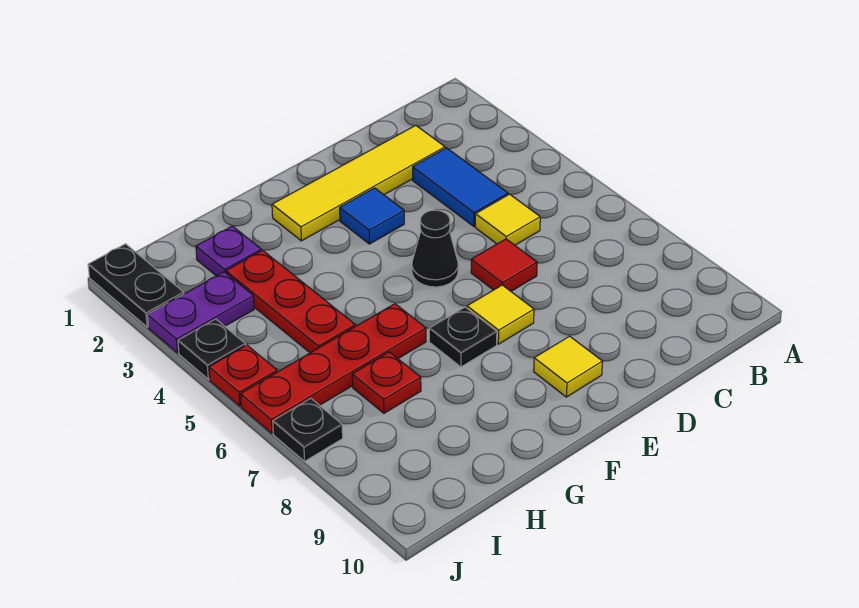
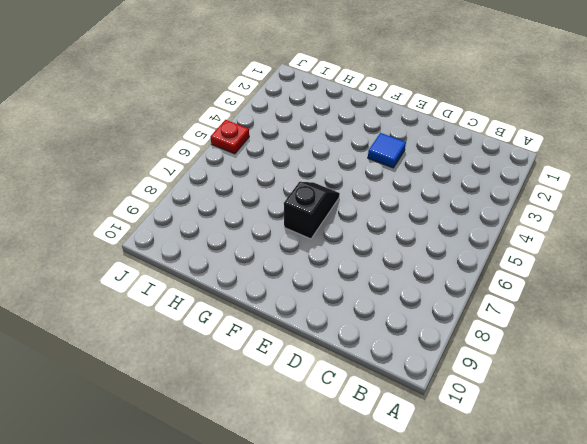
black 1x2 slope [284,182,340,239] -> black 1x1 plate [429,307,497,367]
none -> yellow 1x4 tile [272,125,445,241]
none -> blue 1x2 tile [413,148,508,226]
none -> yellow 1x1 tile [475,194,540,245]

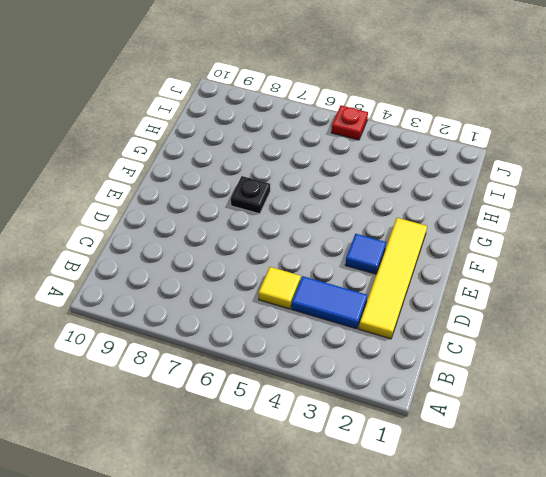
none -> red 1x1 tile [471,239,537,291]
none -> black 1x1 cone [412,210,458,287]
none -> yellow 1x1 tile [467,285,534,344]

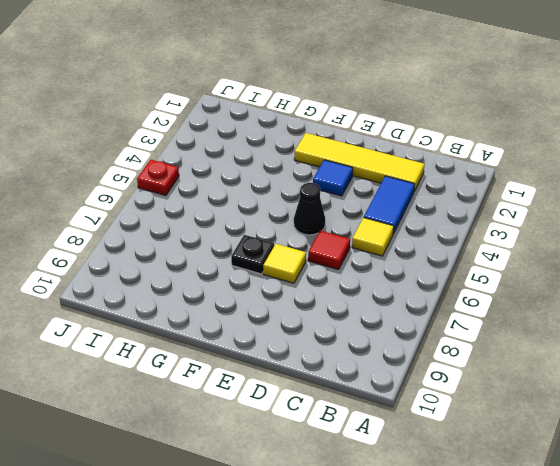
none -> yellow 1x1 tile [534,336,602,397]
none -> red 1x4 plate [241,304,426,433]
none -> purple 1x1 plate [196,226,261,276]

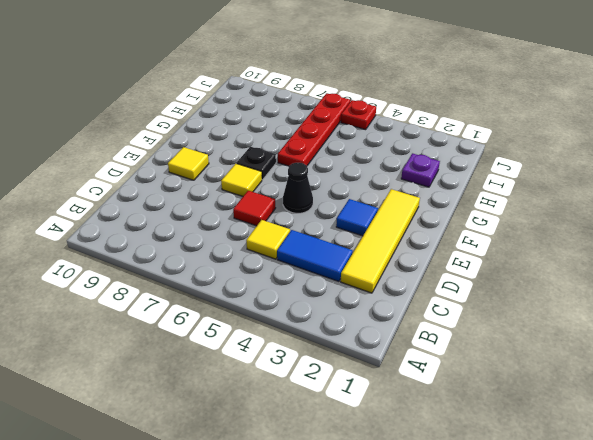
none -> red 1x3 plate [226,250,355,353]
none -> red 1x1 plate [352,352,421,413]
none -> purple 1x2 plate [148,272,254,353]

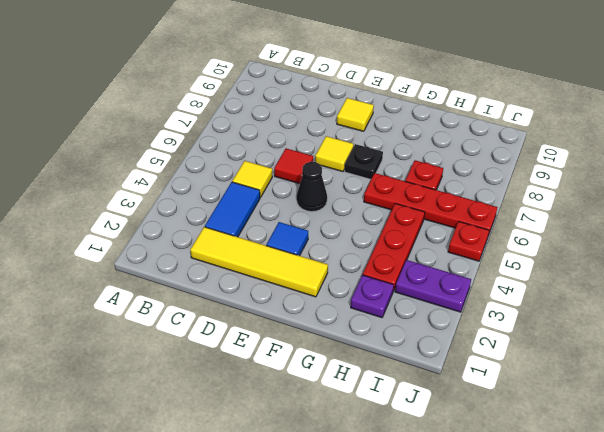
none -> black 1x2 plate [88,244,184,327]
none -> black 1x1 plate [178,319,246,379]
none -> black 1x1 plate [273,399,343,461]

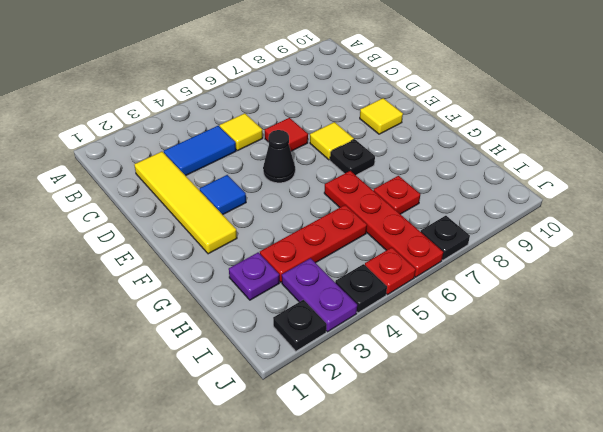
black 1x1 plate [273,300,326,351] -> black 1x2 plate [88,244,184,327]

